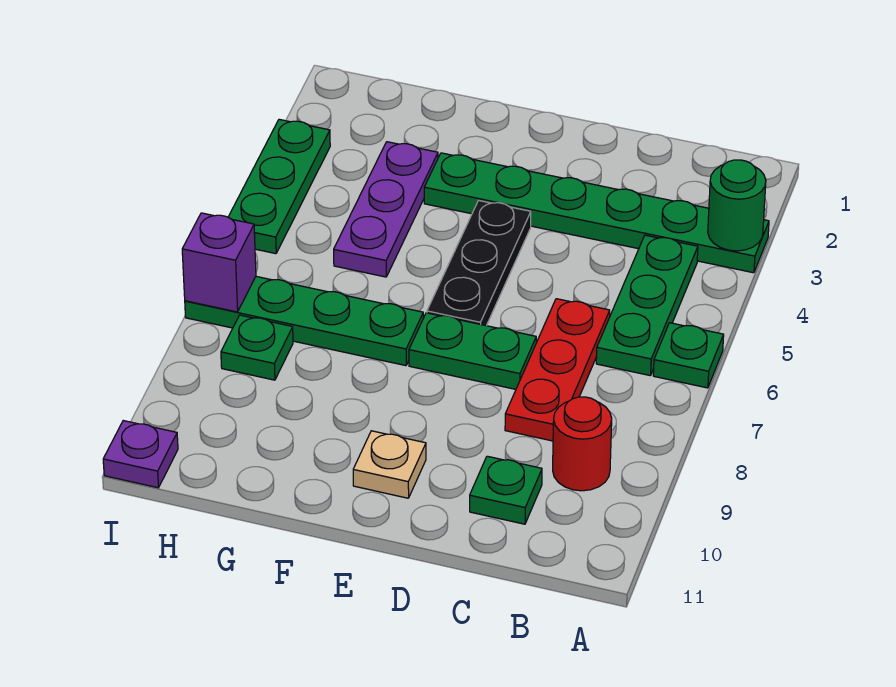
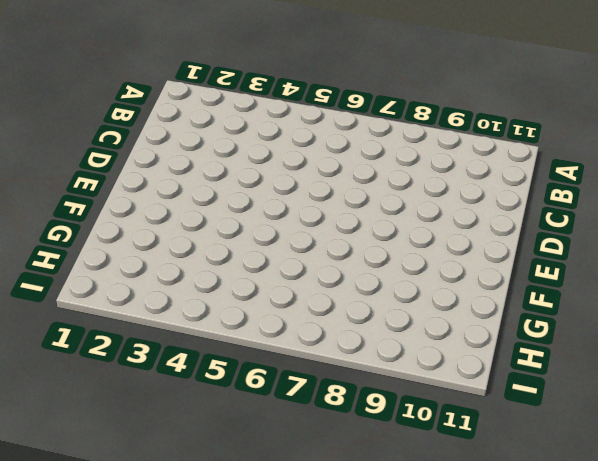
none -> green 1x6 plate [424,153,769,273]
none -> green 1x1 plate [653,323,724,388]
none -> green 1x3 plate [596,235,698,376]

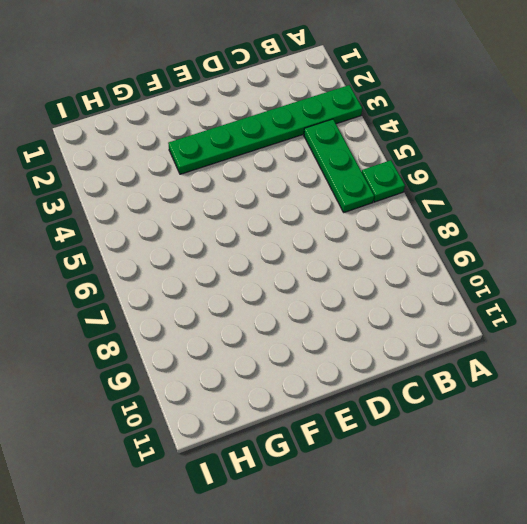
none -> red 1x1 round brick [553,397,612,491]
none -> red 1x3 plate [505,299,610,441]
none -> green 1x1 plate [470,456,542,524]

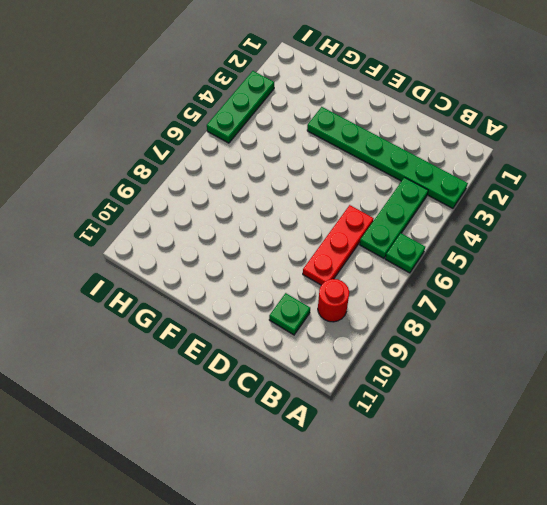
none -> green 1x2 plate [409,313,536,389]
none -> black 1x3 plate [427,201,531,326]
none -> tan 1x1 plate [353,431,426,498]

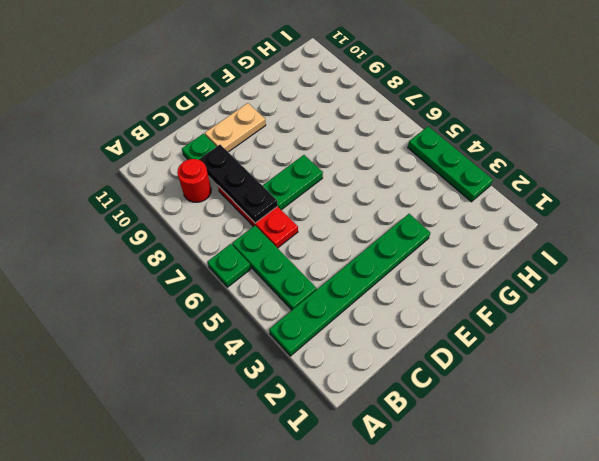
black 1x3 plate [198,145,278,223] -> black 1x3 plate moved to [427,201,531,326]
tan 1x2 plate [205,103,266,152] -> tan 1x1 plate [353,431,426,498]
none -> green 1x4 plate [185,276,423,366]
none -> purple 1x3 plate [334,142,438,277]
none -> green 1x1 plate [221,315,293,380]

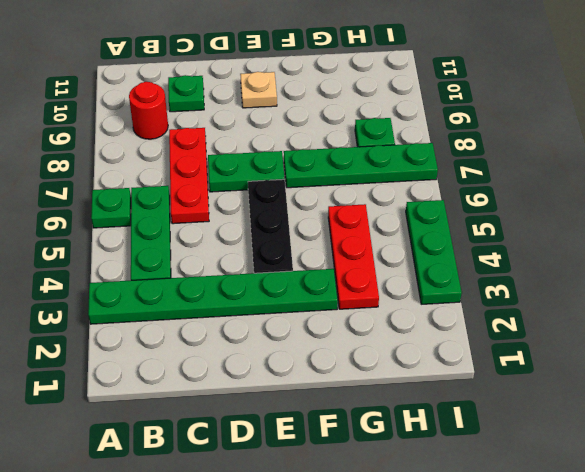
red 1x3 plate [328,204,379,309] -> purple 1x3 plate [334,142,438,277]
none -> purple 1x1 plate [103,421,178,488]
none -> green 1x1 round brick [708,160,766,251]
none -> purple 1x1 brick [182,213,256,312]

